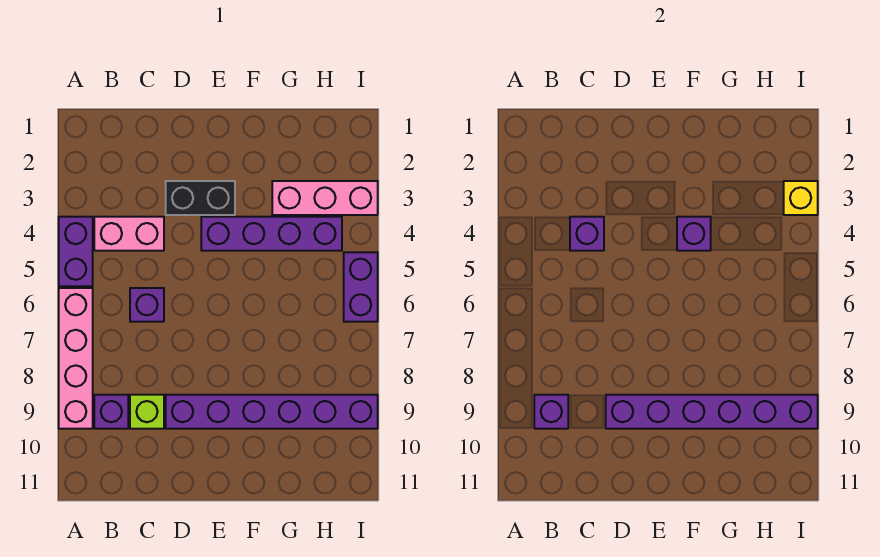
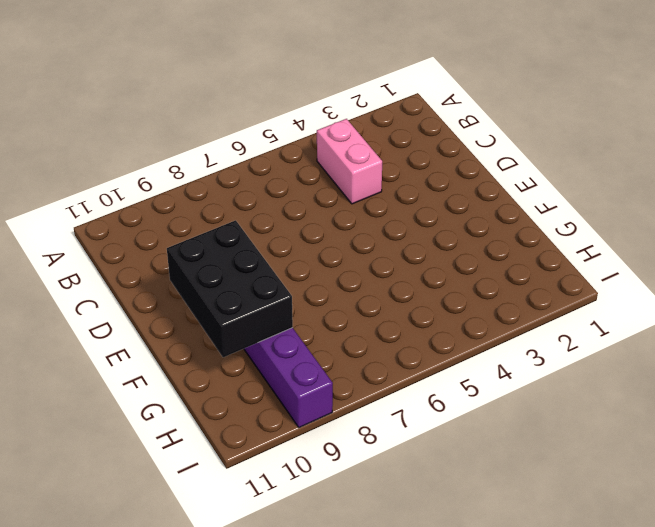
black 2x3 brick [167,220,293,358] -> purple 1x6 brick [606,395,818,429]
none -> purple 1x2 brick [59,217,93,286]
none -> pink 1x4 brick [59,288,93,429]
none -> purple 1x1 brick [94,395,128,429]

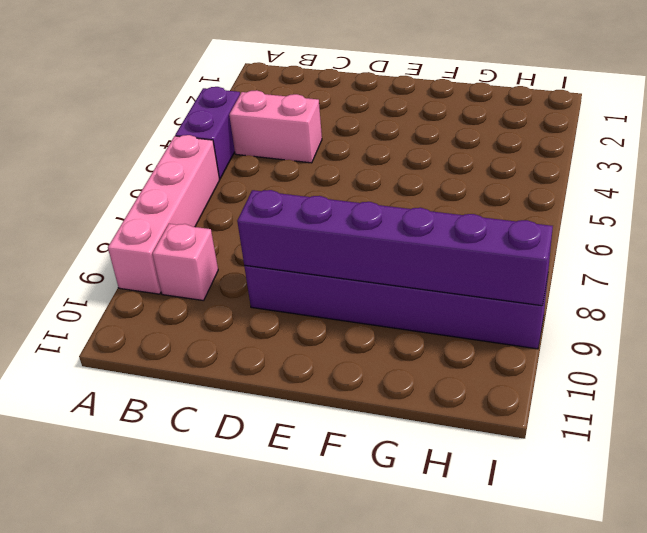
pink 1x1 brick [152,224,218,301] -> purple 1x1 brick [94,395,128,429]
none -> purple 1x1 brick [130,288,164,322]
none -> lime 1x1 brick [130,395,164,429]
none -> black 1x2 brick [166,181,235,215]

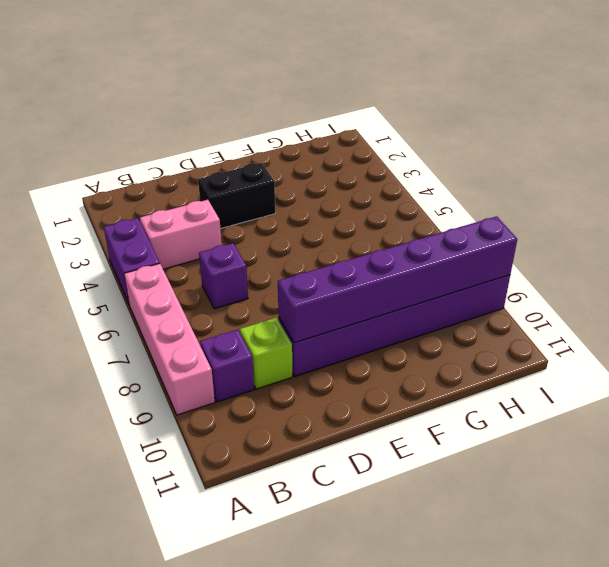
none -> purple 1x4 brick [201,217,342,251]
none -> pink 1x3 brick [272,181,378,215]
none -> purple 1x2 brick [344,252,378,322]

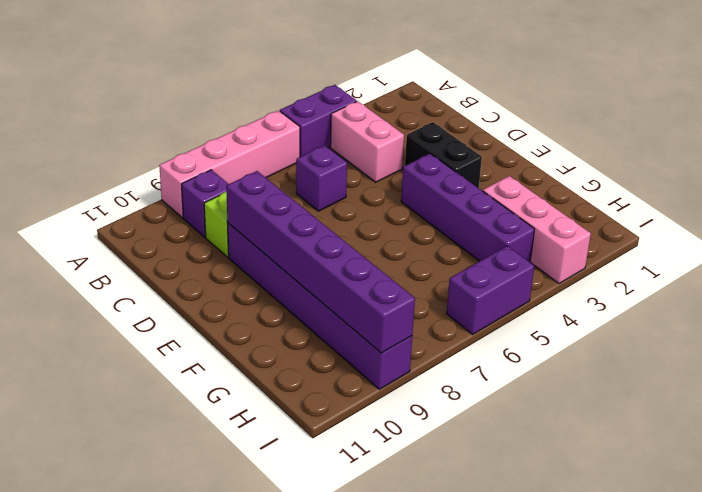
none -> purple 1x1 brick [534,395,568,429]
none -> purple 1x1 brick [570,217,604,251]
none -> purple 1x1 brick [677,217,711,251]

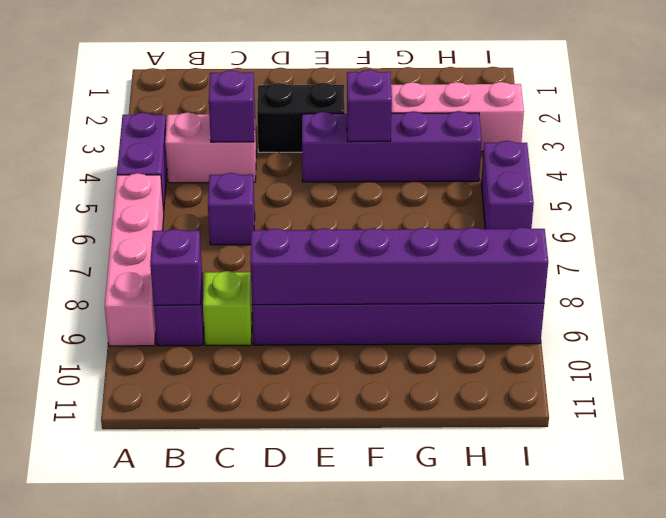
none -> yellow 1x1 brick [784,181,818,215]

